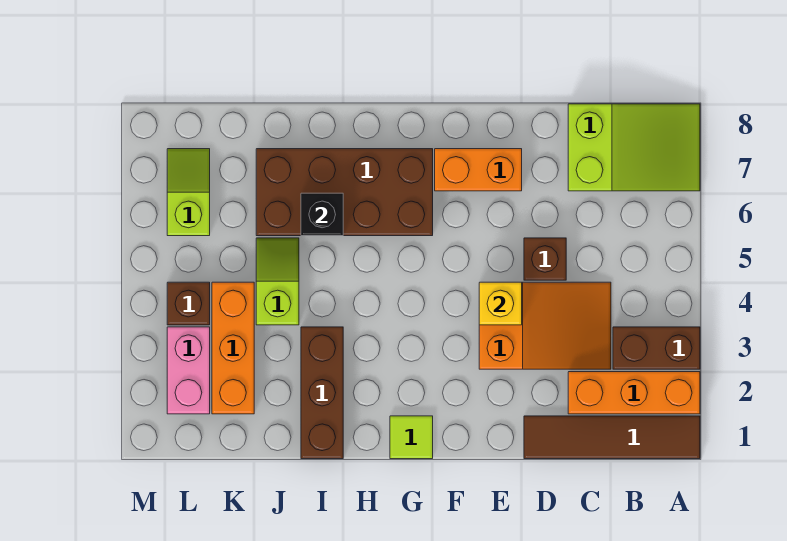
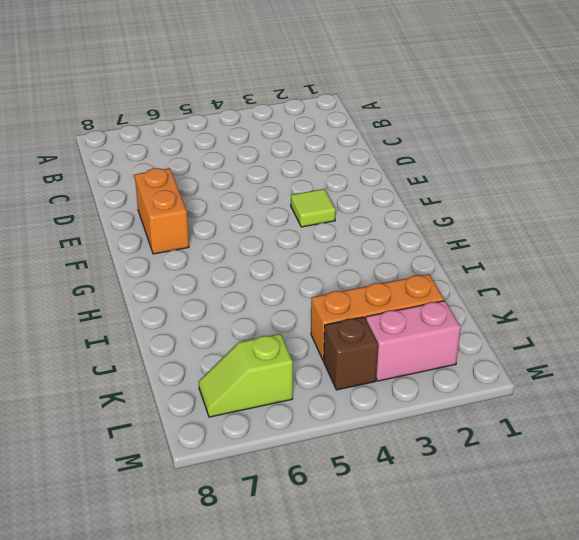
lime 1x1 tile [291,189,336,227] -> lime 1x1 tile moved to [390,416,433,459]
none -> brown 1x4 tile [524,416,700,459]
none -> orange 1x3 brick [568,372,700,414]
none -> brown 1x2 brick [613,327,700,369]

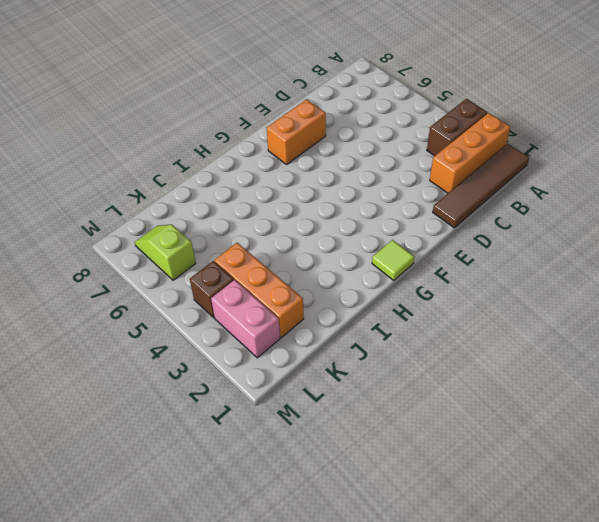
none -> lime 2x3 slope [568,104,700,191]
none -> orange 2x3 slope [479,282,611,369]
none -> brown 1x1 brick [524,238,566,280]

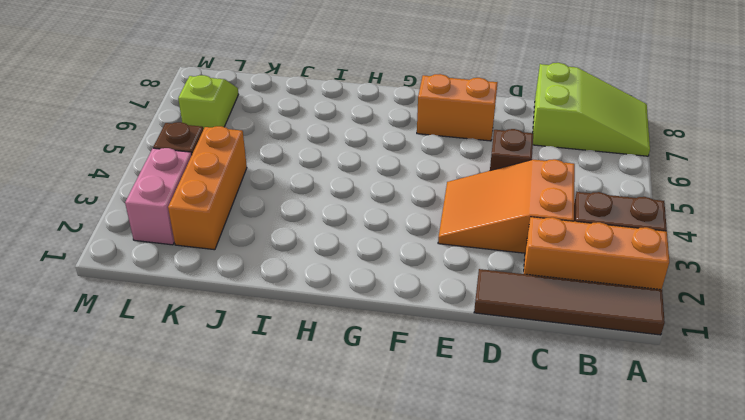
orange 2x3 slope [438,159,575,253] -> orange 2x3 slope turned to [479,282,611,369]
none -> lime 1x1 tile [390,416,433,459]
none -> brown 2x4 brick [256,149,433,236]
none -> brown 1x3 brick [301,327,343,459]

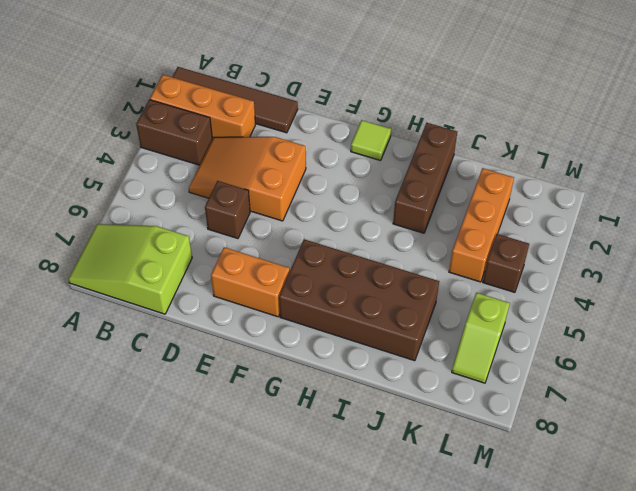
none -> lime 1x2 slope [256,238,299,325]
none -> pink 1x2 brick [167,327,210,414]
none -> yellow 1x1 brick [479,282,522,325]

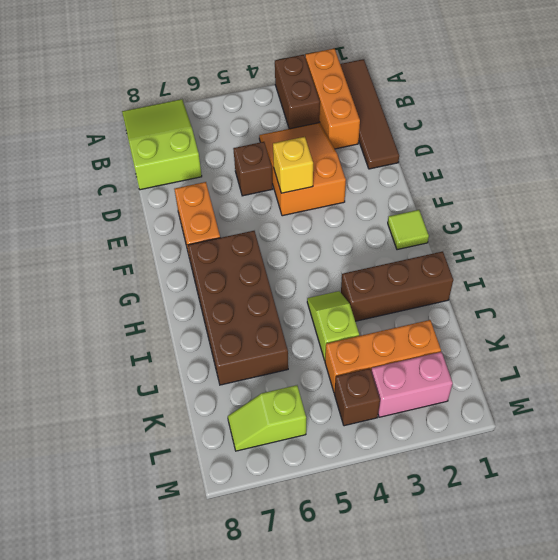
lime 1x2 slope [307,291,359,360] -> lime 1x2 slope turned to [256,238,299,325]
none -> black 1x1 brick [301,193,343,236]

